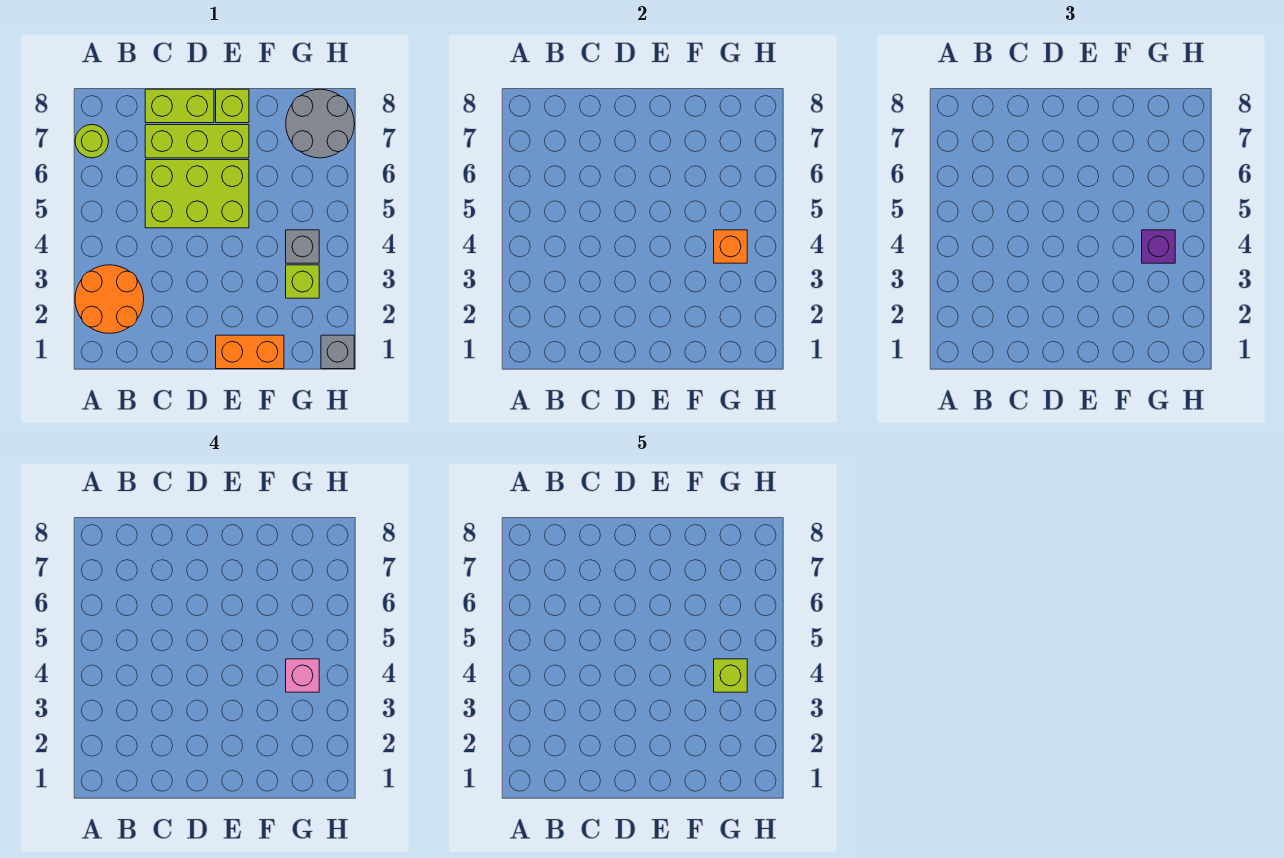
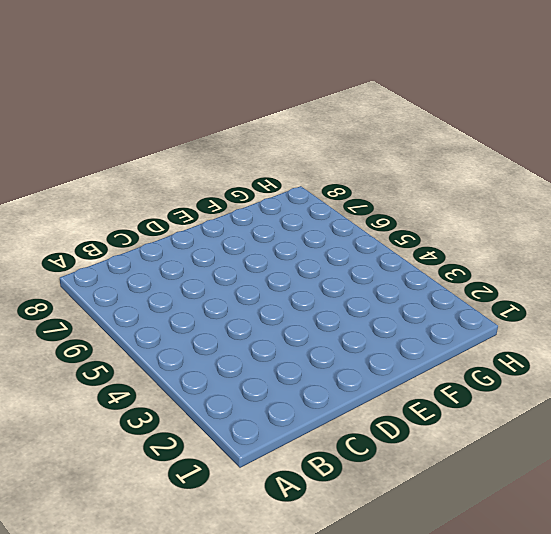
none -> orange 2x2 round brick [75,265,144,333]
none -> lime 1x1 round brick [75,125,109,158]
none -> lime 2x3 brick [145,160,249,228]

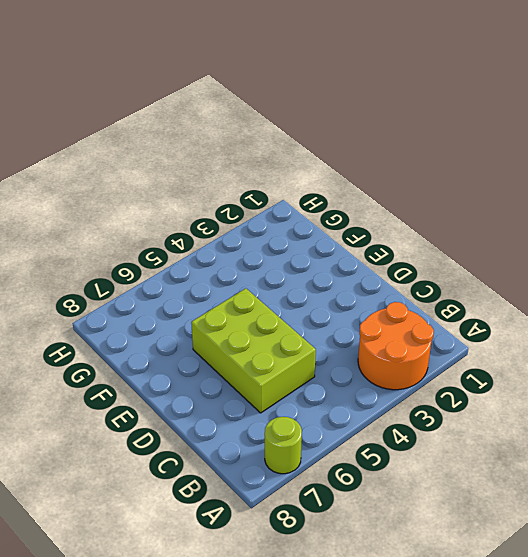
none -> lime 1x3 brick [145,125,249,158]
none -> lime 1x2 brick [145,89,214,123]
none -> orange 1x2 brick [216,335,284,369]

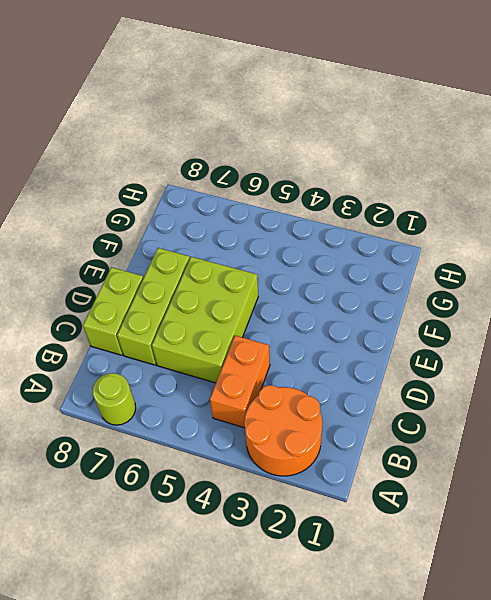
orange 1x2 brick [210,336,270,428] -> orange 1x2 brick moved to [216,335,284,369]
none -> lime 1x1 brick [216,89,249,123]
none -> lime 1x1 brick [286,265,319,298]
none -> grey 1x1 brick [286,230,319,263]

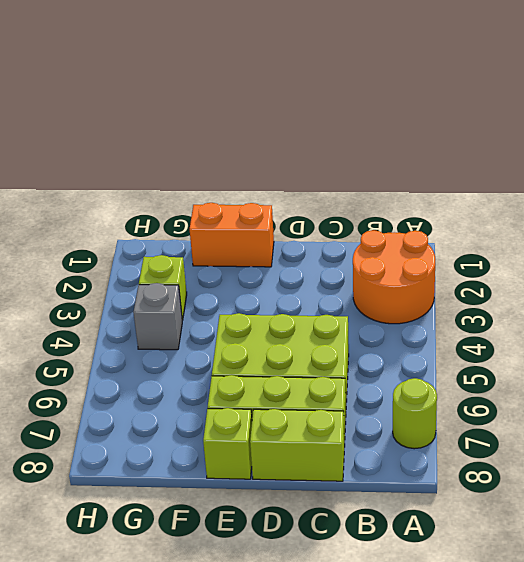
none -> grey 2x2 round brick [286,89,354,158]
none -> grey 1x1 brick [321,335,354,369]
none -> orange 1x1 brick [714,230,747,263]

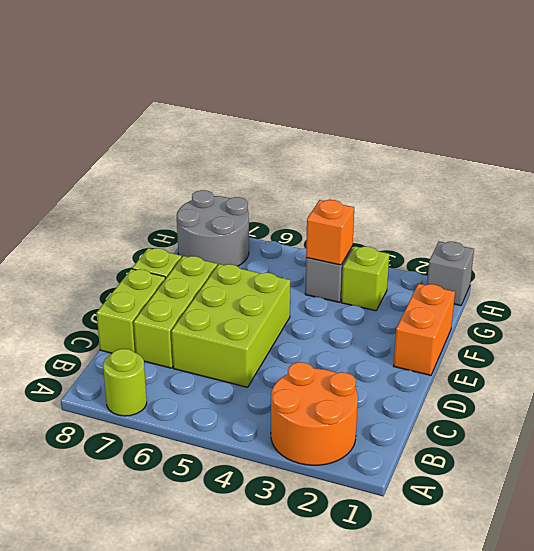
none -> purple 1x1 brick [1142,230,1175,263]
none -> pink 1x1 brick [286,659,319,692]
none -> lime 1x1 brick [714,659,747,692]

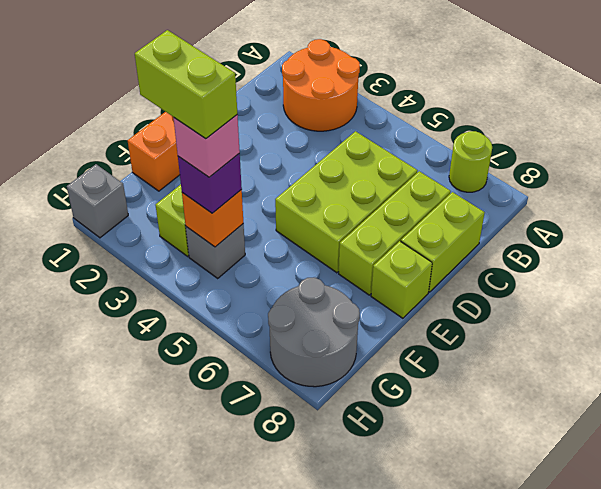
lime 1x2 brick [135,30,237,139] -> lime 1x1 brick [714,659,747,692]

